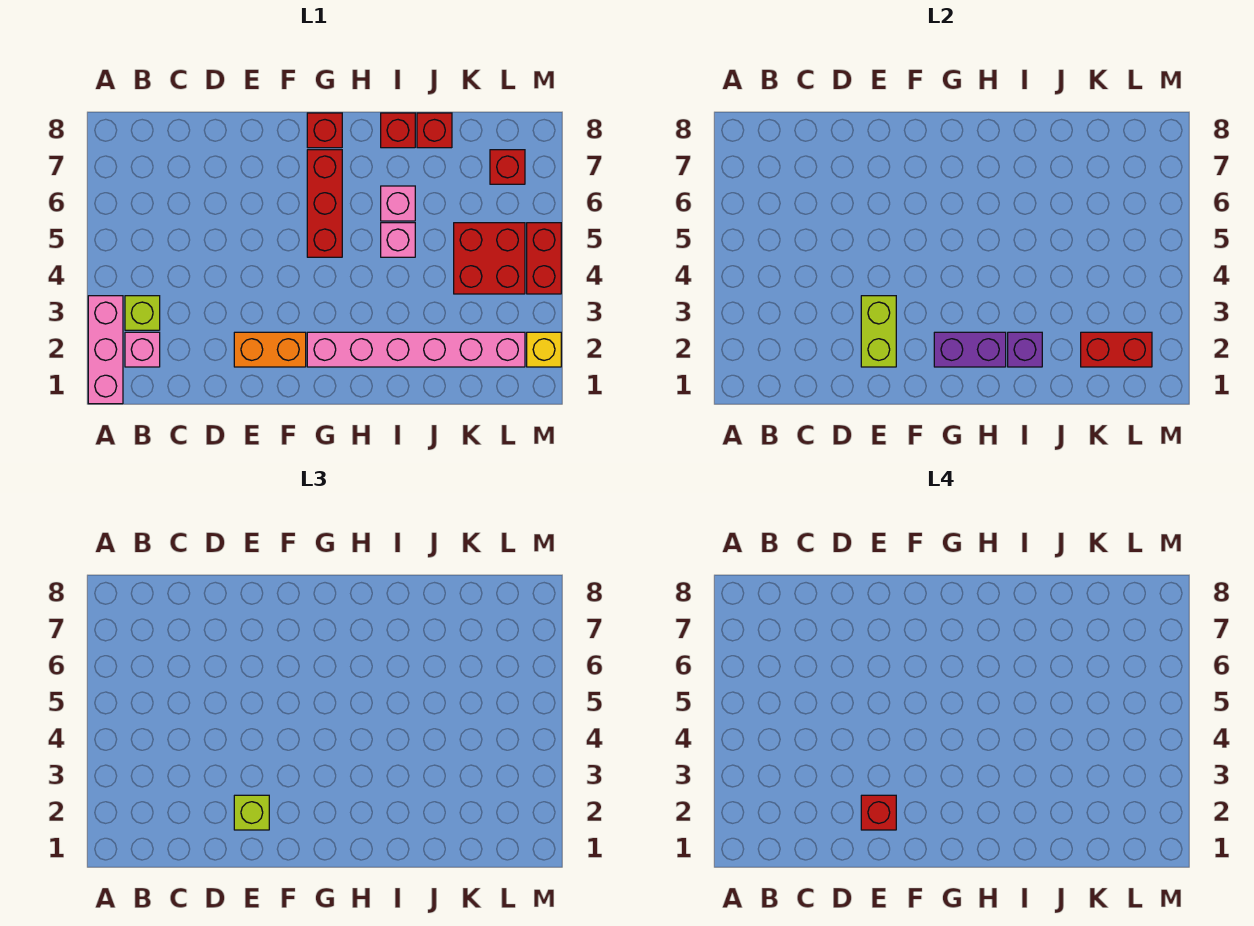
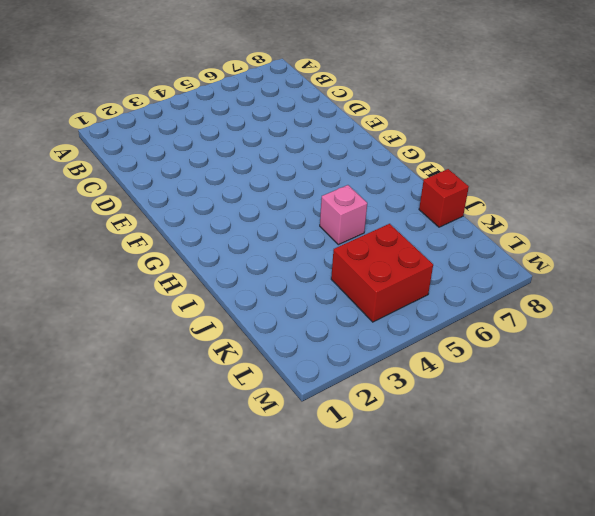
none -> pink 1x3 brick [88,296,123,404]
none -> pink 1x1 brick [125,332,160,367]
none -> lime 1x1 brick [125,296,160,330]

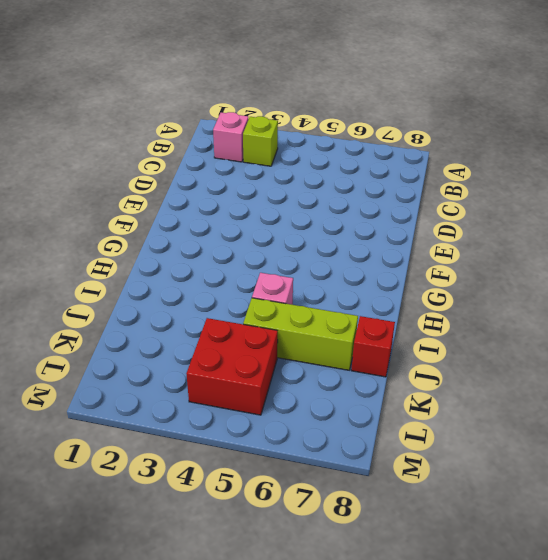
lime 1x3 brick [243,298,358,370] -> none
none -> pink 1x3 brick [88,296,123,404]
none -> orange 1x2 brick [234,332,306,367]
none -> pink 1x6 brick [307,332,525,367]

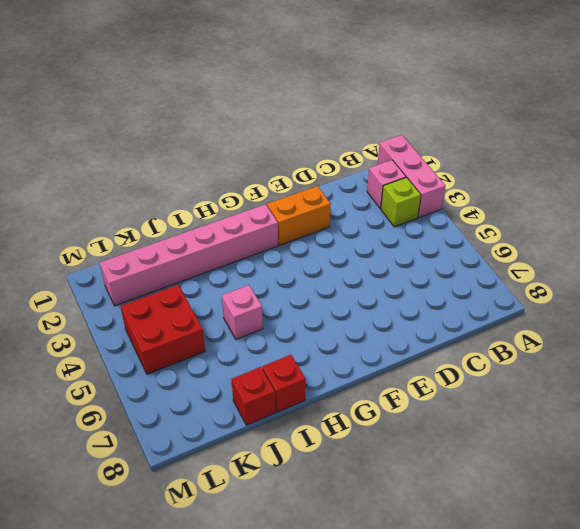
none -> red 1x3 brick [307,150,342,257]
none -> red 1x1 brick [307,113,342,148]
none -> pink 1x1 brick [381,186,415,221]

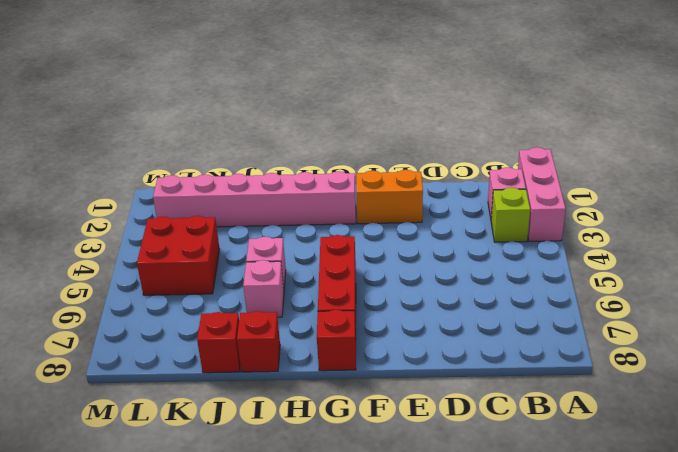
none -> red 1x1 brick [490,150,525,184]
none -> yellow 1x1 brick [527,332,561,367]
none -> red 1x2 brick [527,223,561,294]

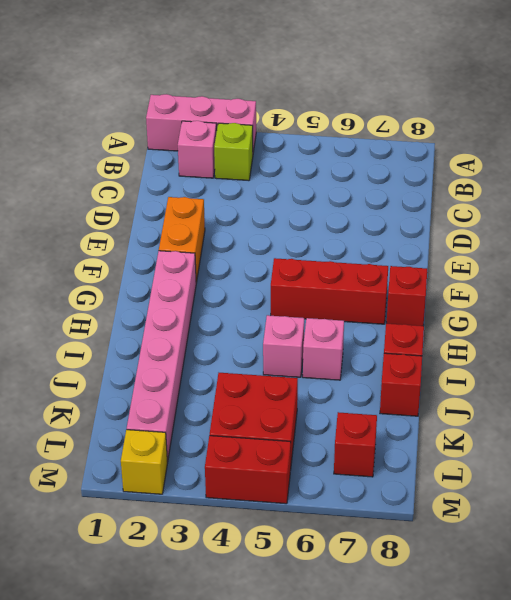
none -> lime 1x2 brick [861,296,896,367]
none -> purple 1x2 brick [934,332,1006,367]
none -> purple 1x1 brick [1008,332,1042,367]

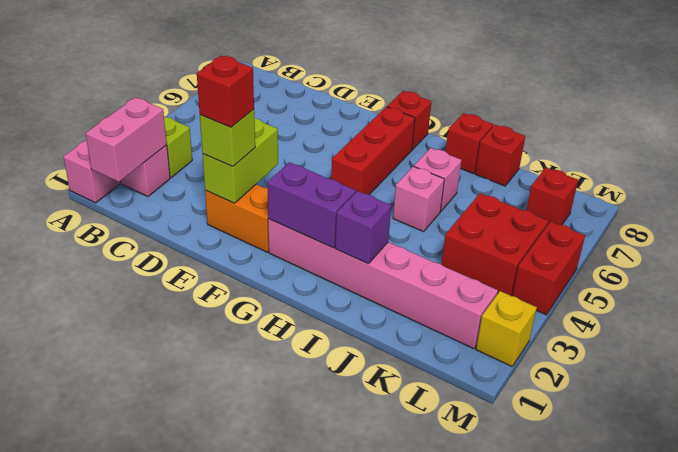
pink 1x2 brick [86,97,167,182] -> none
none -> red 1x2 brick [1081,332,1152,367]

